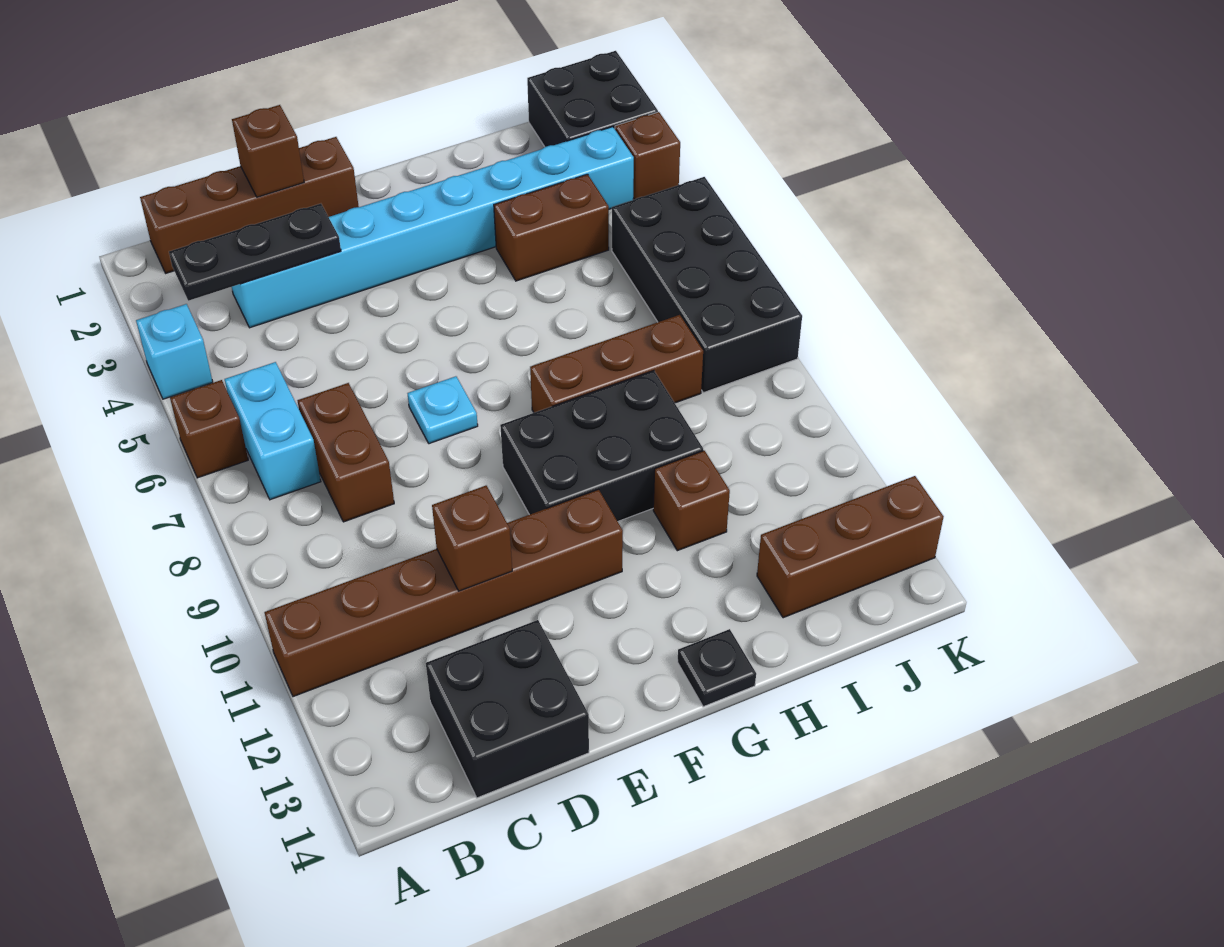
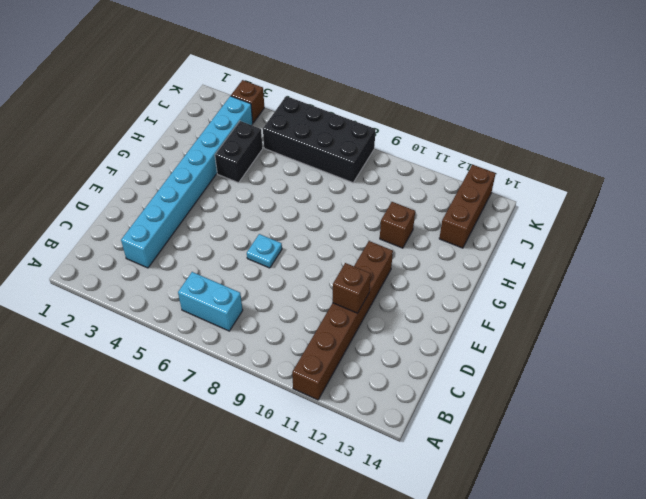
black 1x2 brick [215,121,263,183] -> brown 1x2 brick [494,174,609,281]
none -> cyan 1x1 brick [136,304,213,399]
none -> brown 1x1 brick [170,380,248,478]
none -> brown 1x4 brick [140,137,359,273]

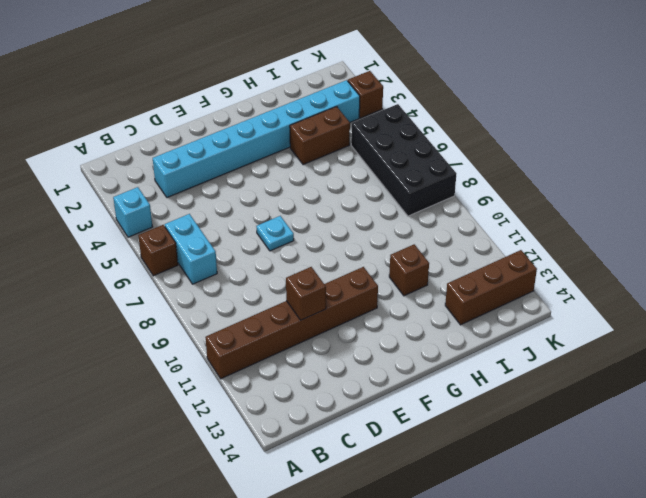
none -> brown 1x4 brick [140,137,359,273]
none -> brown 1x2 brick [298,383,394,522]
none -> black 2x2 brick [426,620,589,798]

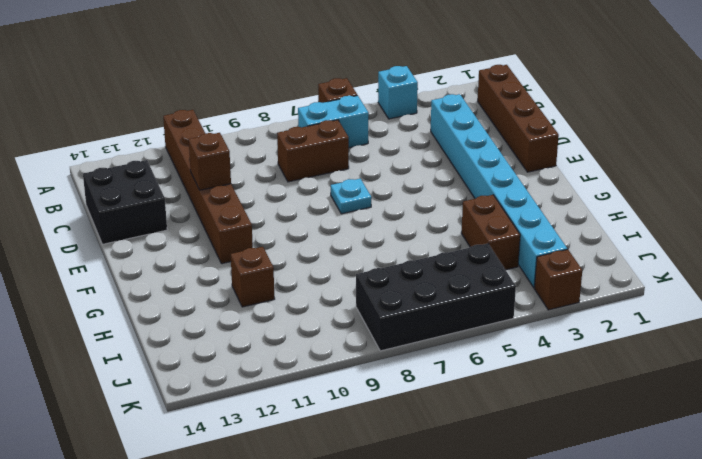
none -> black 2x3 brick [500,370,703,521]
none -> brown 1x3 brick [530,315,703,413]
none -> black 1x1 plate [678,629,756,707]

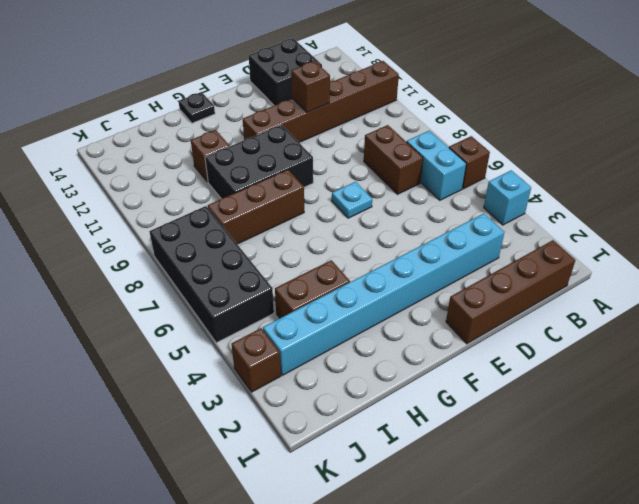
none -> brown 1x3 brick [757,476,944,618]
none -> black 2x2 brick [527,51,658,147]
none -> black 1x3 plate [169,204,341,301]

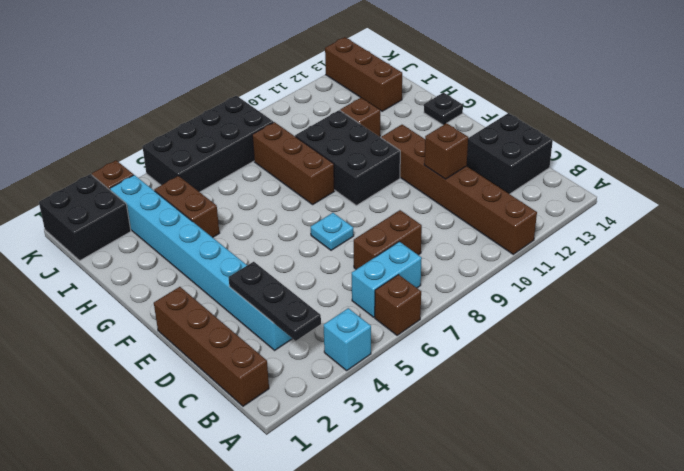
none -> brown 1x1 brick [232,105,304,197]

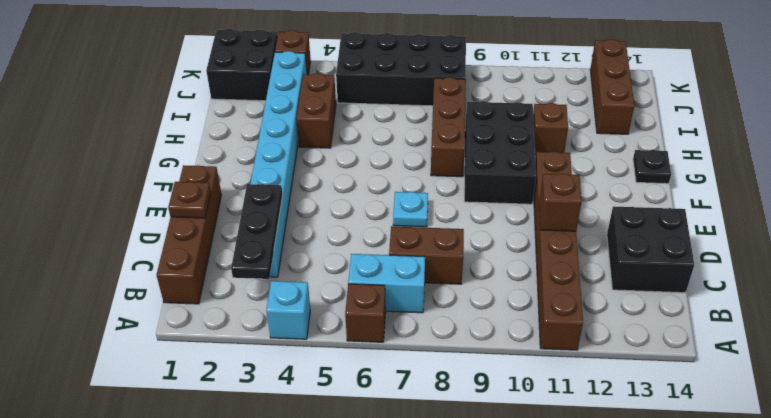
brown 1x1 plate [168,182,211,218] -> brown 1x1 brick [232,105,304,197]

